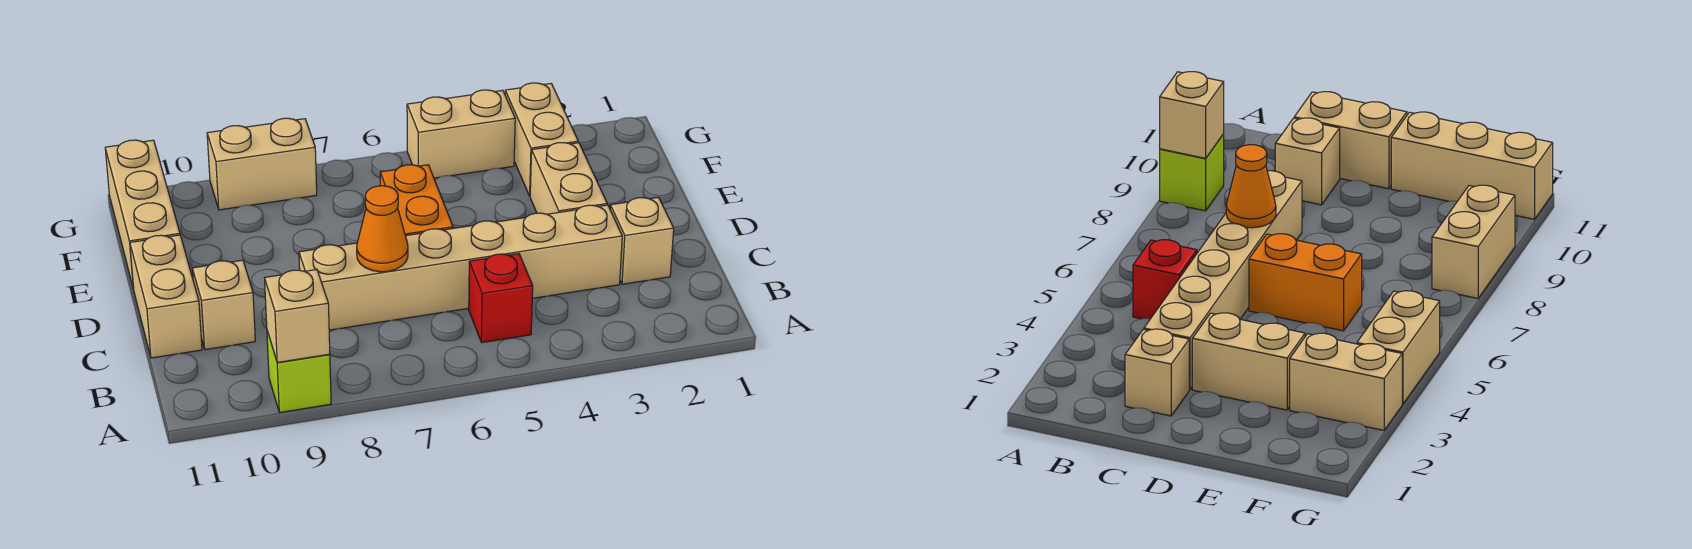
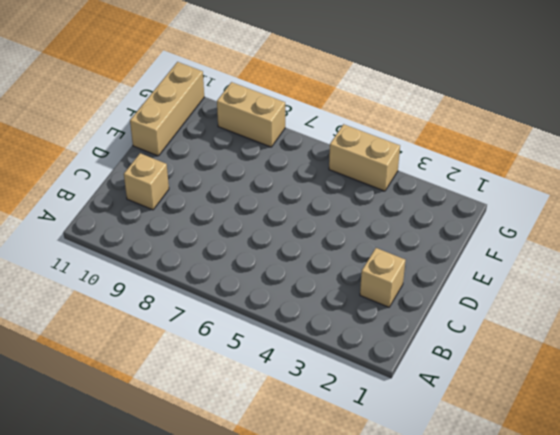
none -> lime 1x1 brick [267,331,331,412]
none -> red 1x1 brick [469,254,533,343]
none -> tan 1x6 brick [299,205,622,330]

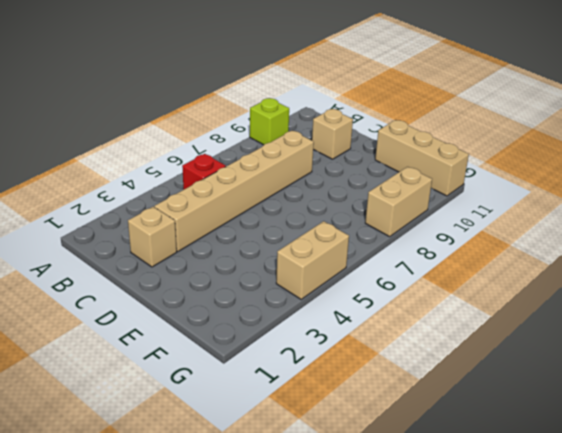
none -> tan 1x2 brick [130,235,202,358]
none -> tan 1x2 brick [530,143,607,214]
none -> orange 1x2 brick [380,165,453,236]

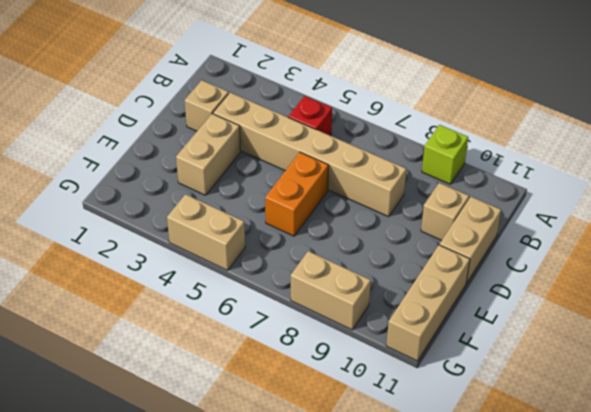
none -> tan 1x2 brick [505,83,578,196]
none -> tan 1x1 brick [265,270,330,362]
none -> orange 1x1 cone [357,186,408,272]

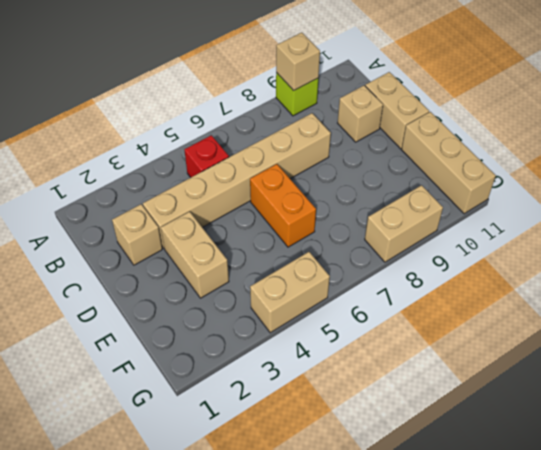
none -> tan 1x2 brick [505,83,578,196]
none -> orange 1x1 cone [357,186,408,272]

